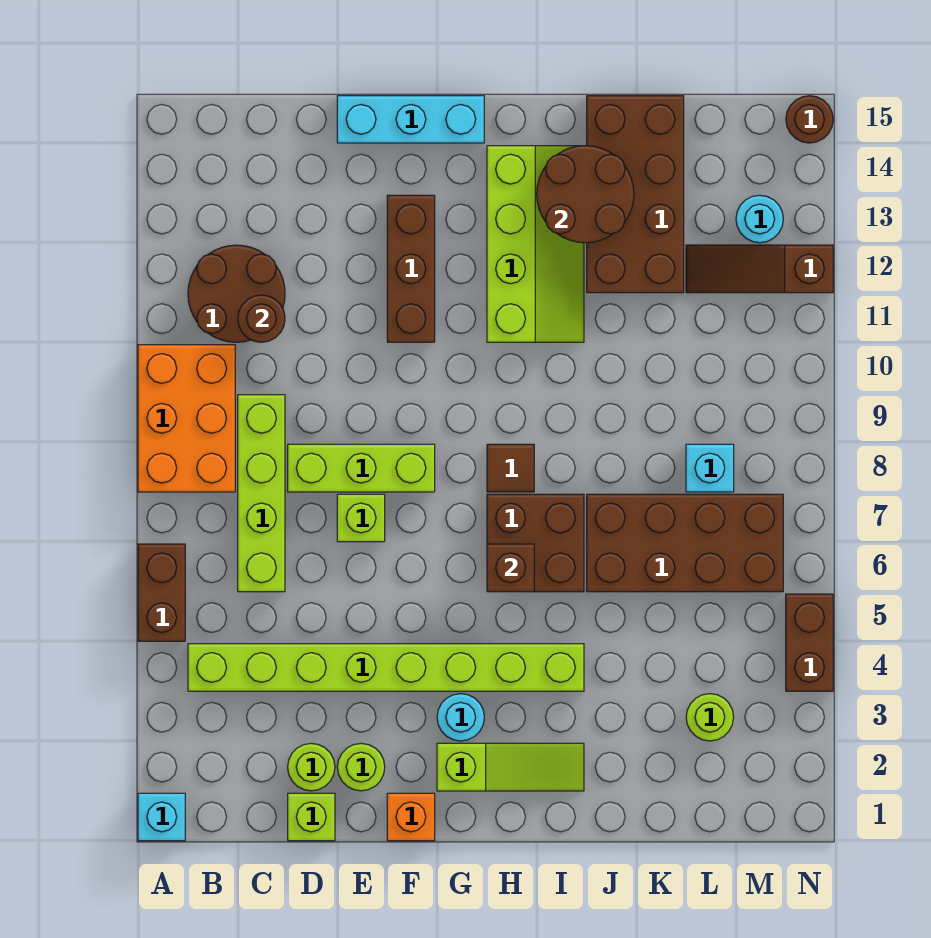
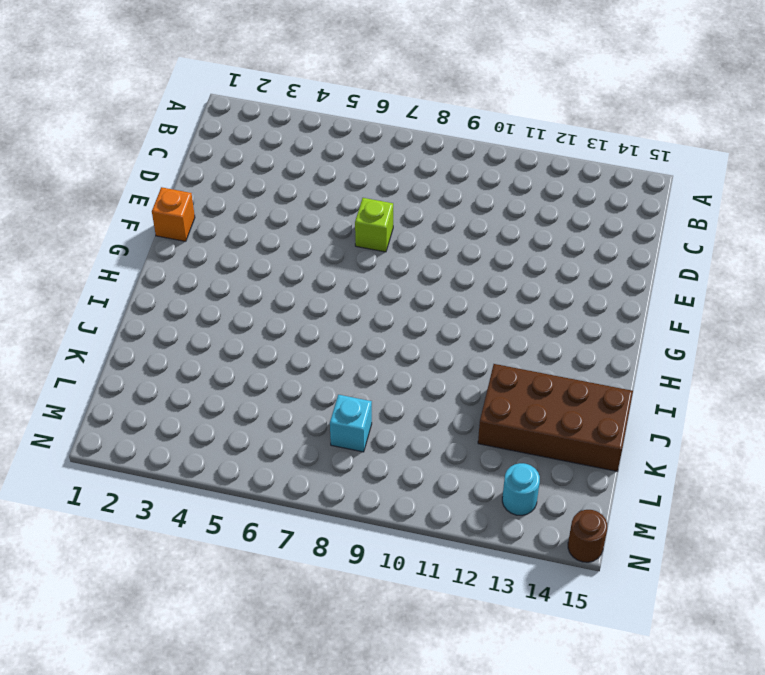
none -> cyan 1x1 brick [138,793,185,841]
none -> brown 1x2 brick [138,544,185,641]
none -> orange 2x3 brick [138,345,235,492]
none -> lime 1x8 brick [188,644,584,691]

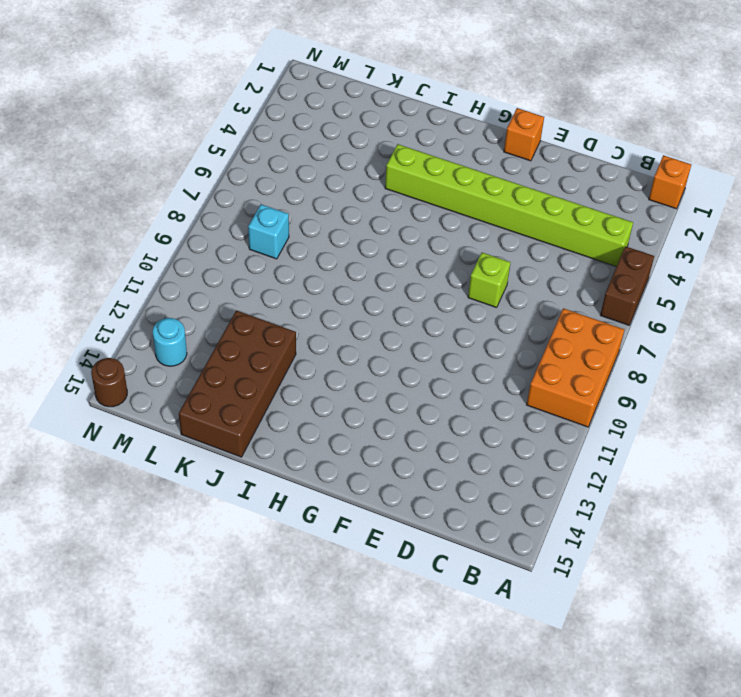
orange 1x1 brick [649,155,691,209] -> cyan 1x1 brick [138,793,185,841]
none -> brown 2x2 round brick [188,245,285,342]
none -> lime 1x4 brick [238,395,285,592]
none -> lime 1x1 brick [288,793,335,841]
none -> lime 1x1 round brick [288,743,335,791]

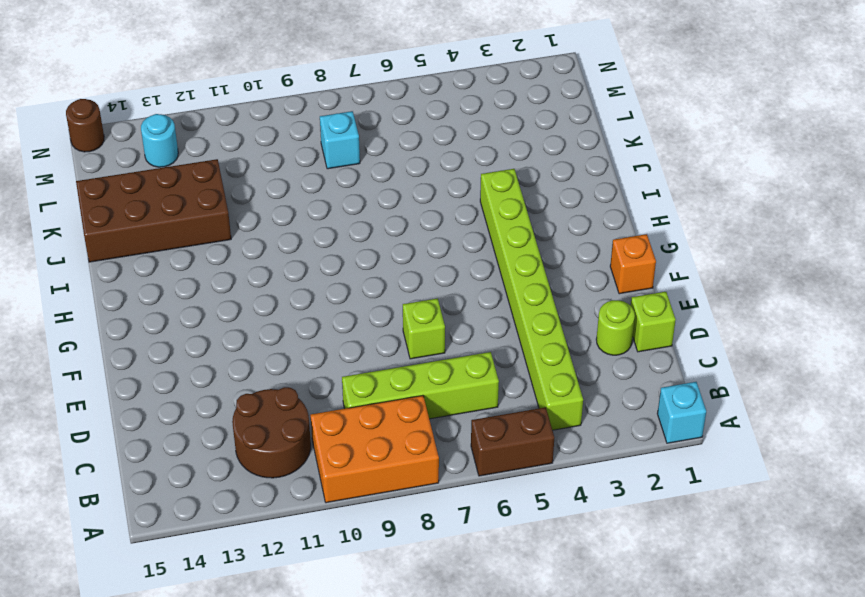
none -> lime 1x3 brick [288,444,435,492]
none -> lime 1x1 round brick [337,743,385,791]
none -> cyan 1x3 brick [337,96,484,143]
none -> brown 1x3 brick [387,195,435,342]

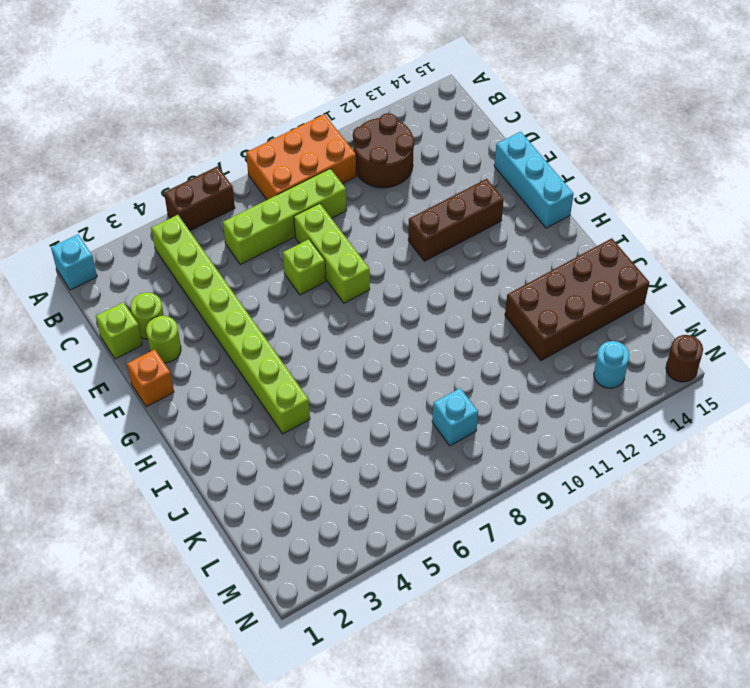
none -> lime 1x3 slope [437,743,584,791]
none -> cyan 1x1 round brick [437,694,484,741]
none -> brown 2x2 brick [487,494,584,592]
none -> brown 1x1 tile [487,444,534,492]

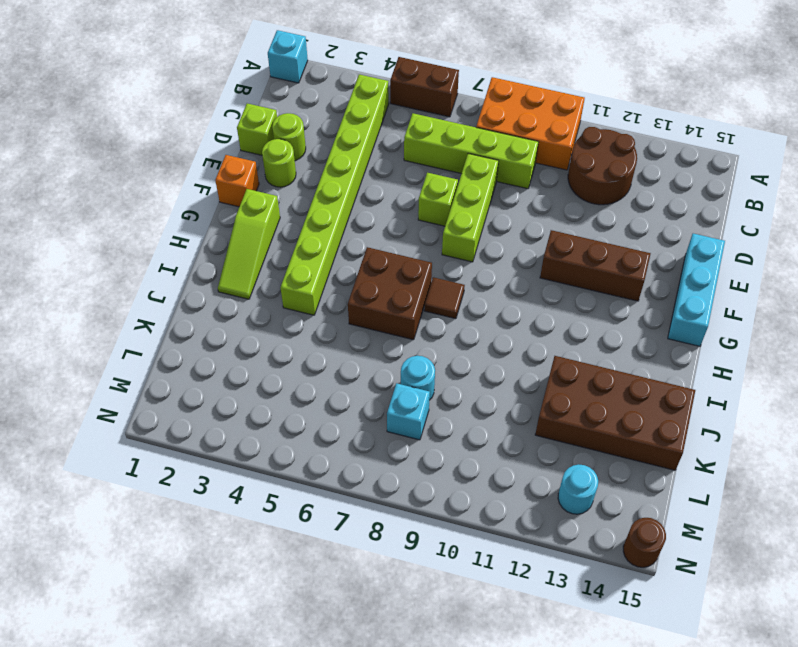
cyan 1x1 round brick [401,356,435,400] -> cyan 1x1 round brick moved to [437,694,484,741]
none -> lime 2x4 slope [487,146,584,342]
none -> brown 2x4 brick [587,494,783,592]
none -> lime 1x1 round brick [686,694,734,741]
none -> brown 1x3 slope [686,245,833,293]

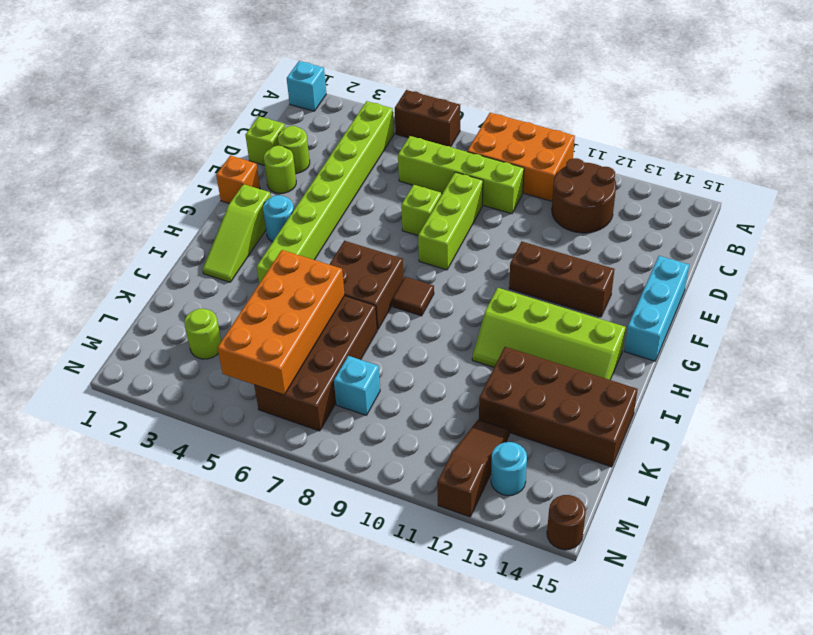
orange 2x4 brick [218,250,345,395] -> none
none -> brown 1x2 brick [786,594,833,691]
none -> brown 1x1 round brick [238,295,285,342]
none -> brown 1x1 brick [487,544,534,592]
none -> brown 2x2 round brick [537,146,634,243]

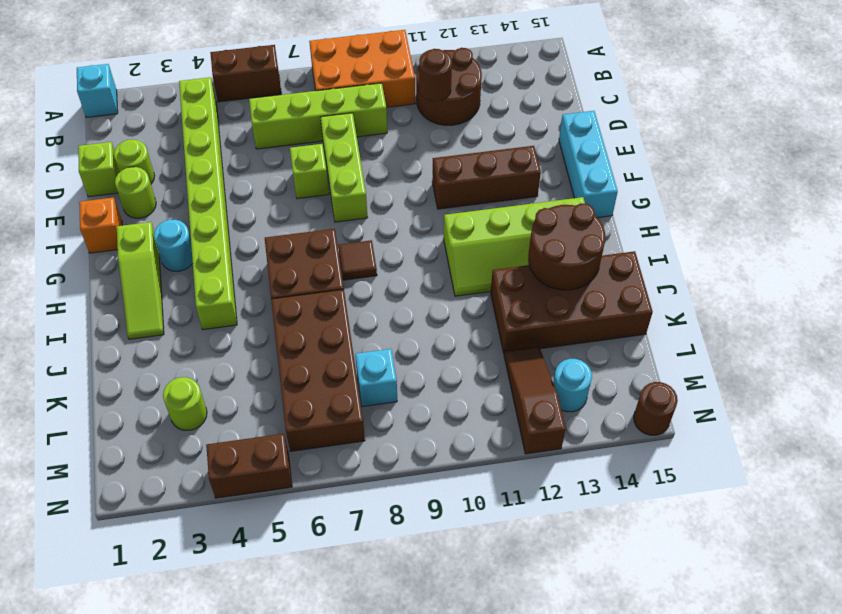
none -> brown 1x1 brick [487,544,534,592]

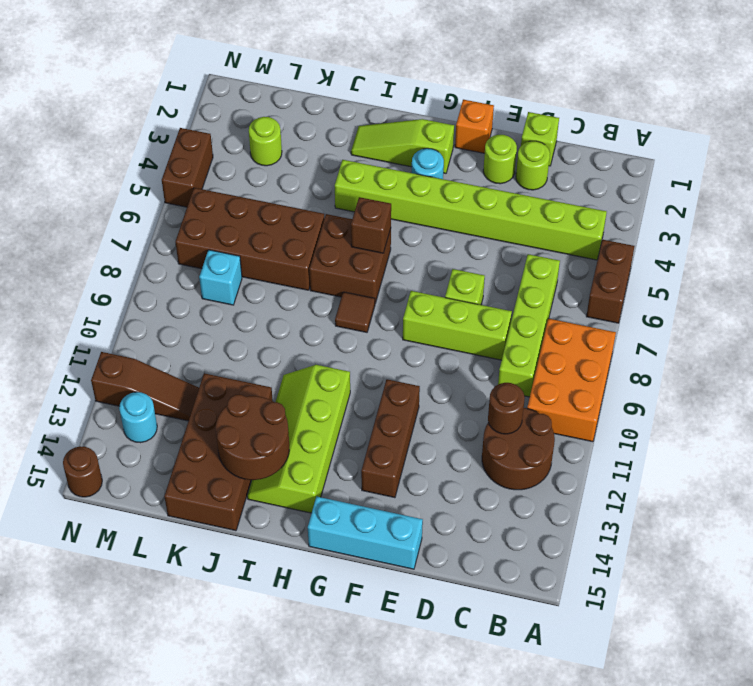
none -> cyan 1x1 brick [138,793,185,841]

